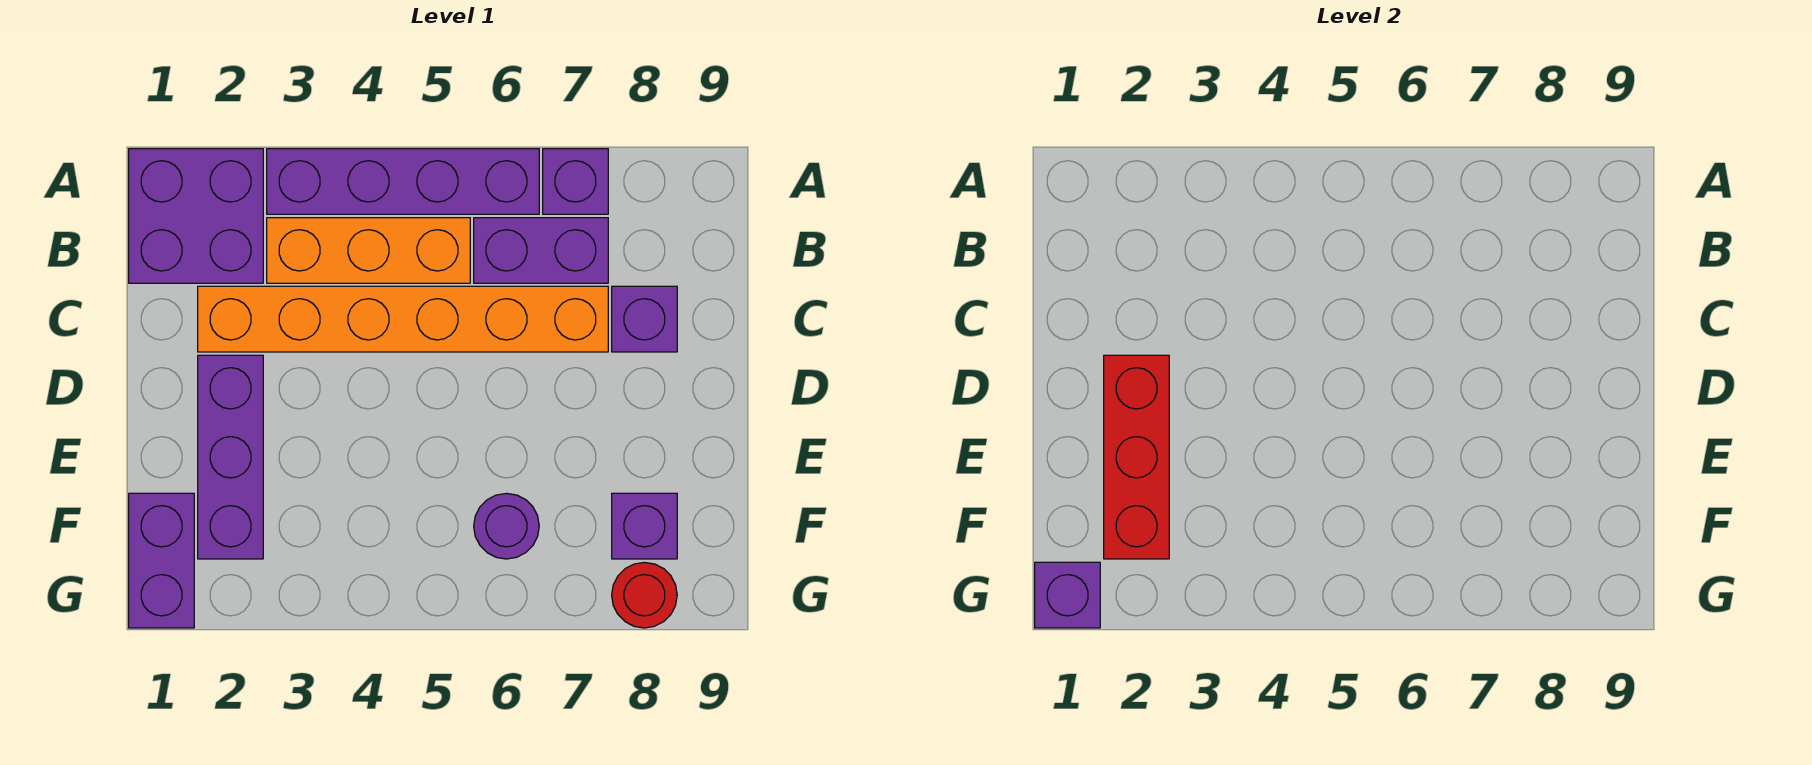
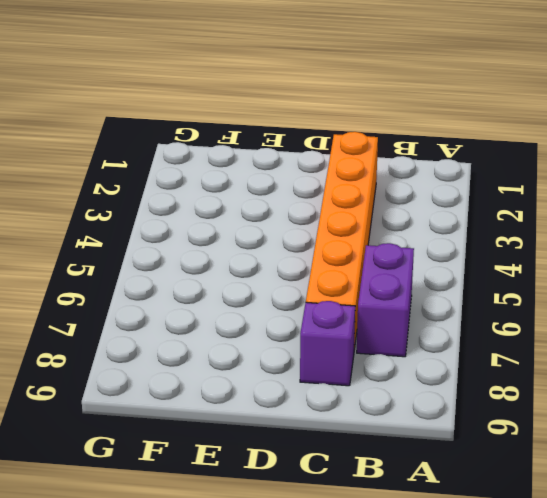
none -> purple 2x2 brick [129,149,263,283]
none -> purple 1x4 brick [267,149,539,214]
none -> purple 1x1 brick [543,149,608,214]

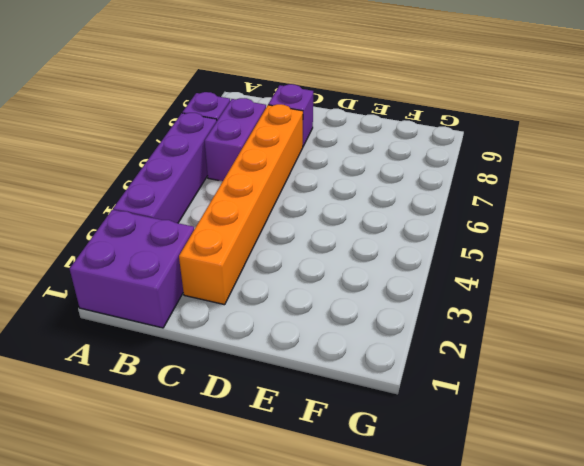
none -> orange 1x3 brick [267,218,470,283]
none -> purple 1x3 brick [198,355,263,559]
none -> purple 1x2 brick [129,493,194,628]

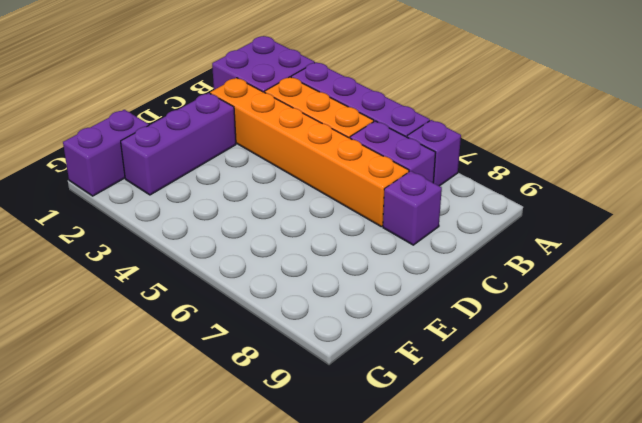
none -> purple 1x1 round brick [474,493,539,559]
none -> purple 1x1 brick [612,493,677,559]
none -> red 1x1 round brick [612,562,677,628]

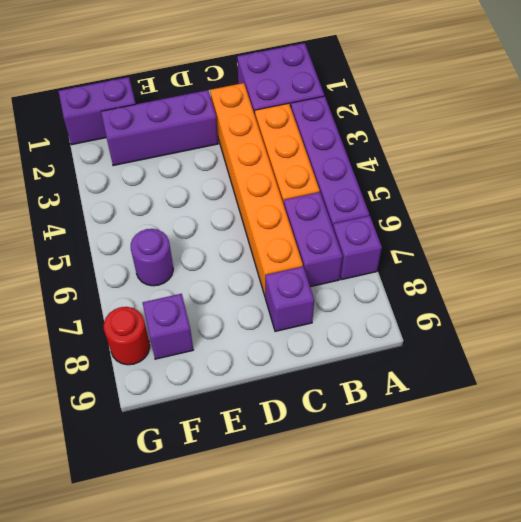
none -> red 1x3 brick [1104,355,1169,559]
none -> purple 1x1 brick [1035,562,1100,628]

